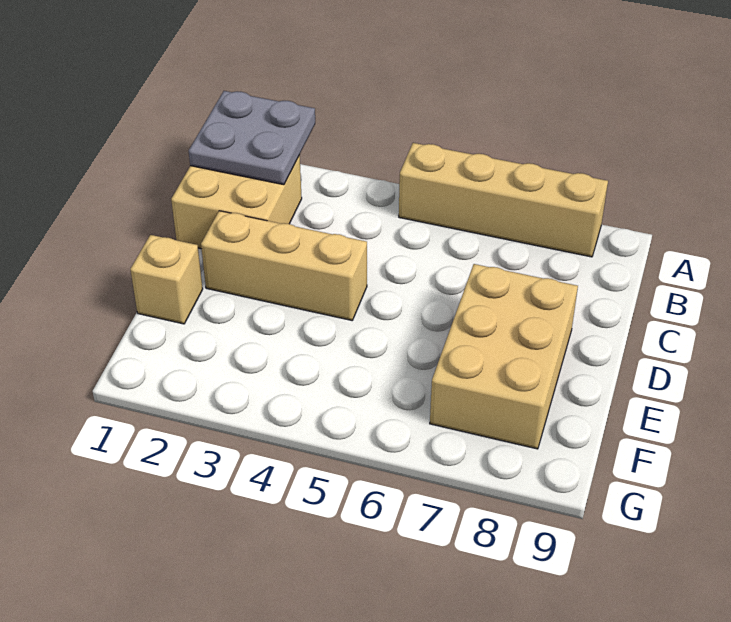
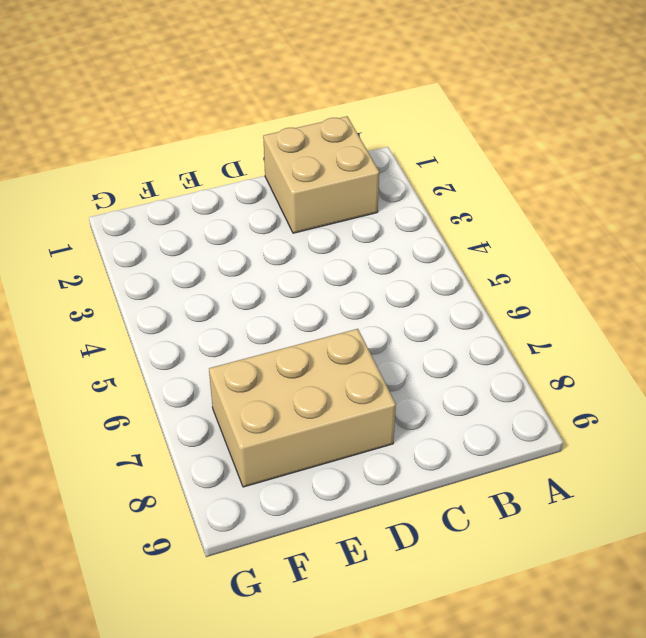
none -> tan 1x4 brick [399,143,608,257]
none -> tan 1x3 brick [201,211,367,320]

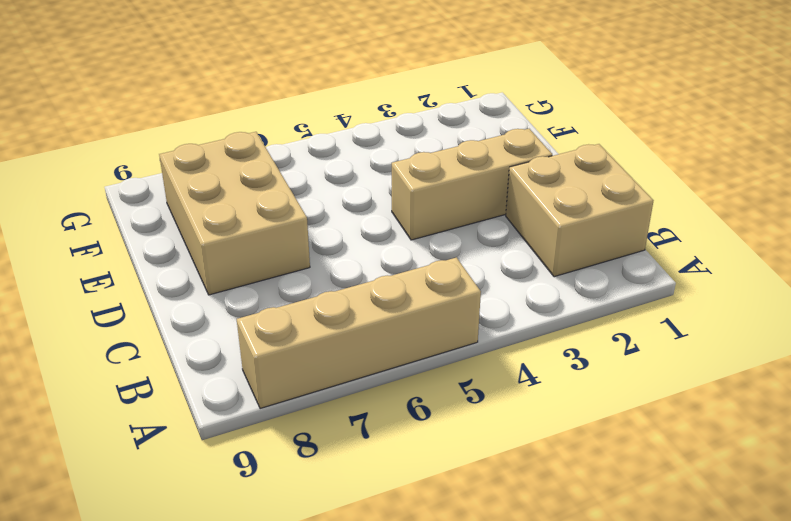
none -> tan 1x1 brick [130,235,203,324]
none -> grey 2x2 plate [189,91,315,185]

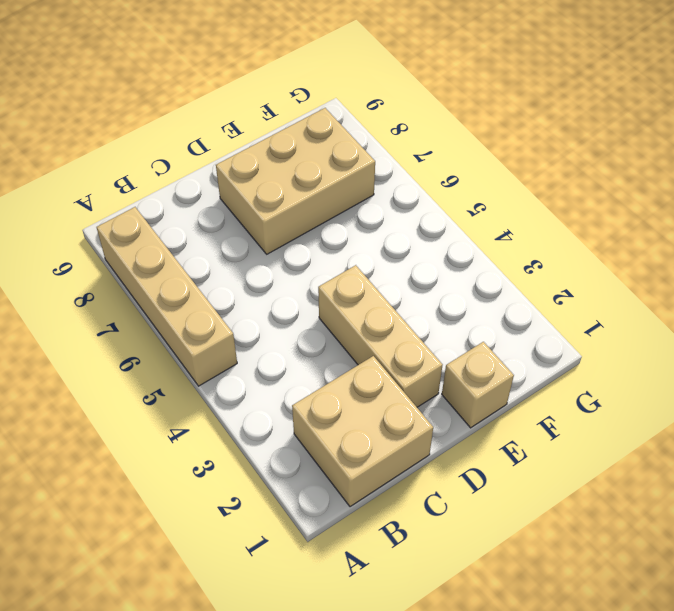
none -> grey 2x2 plate [189,91,315,185]

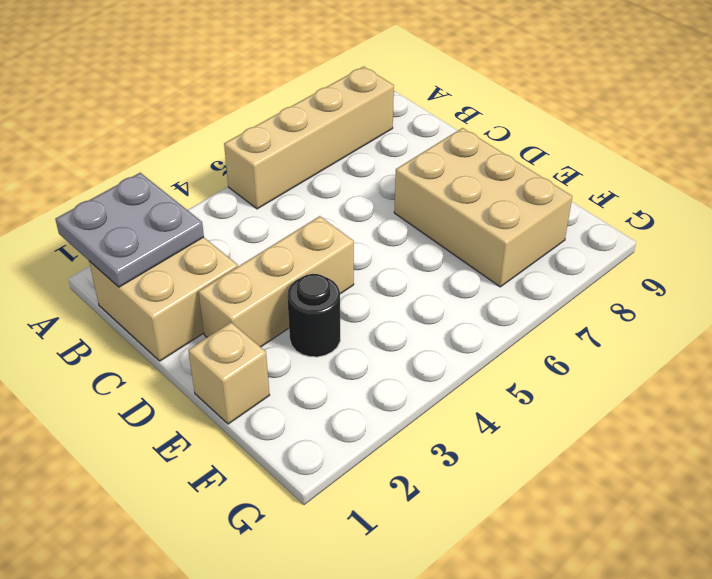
black 1x1 round brick [287,274,340,357] -> none

